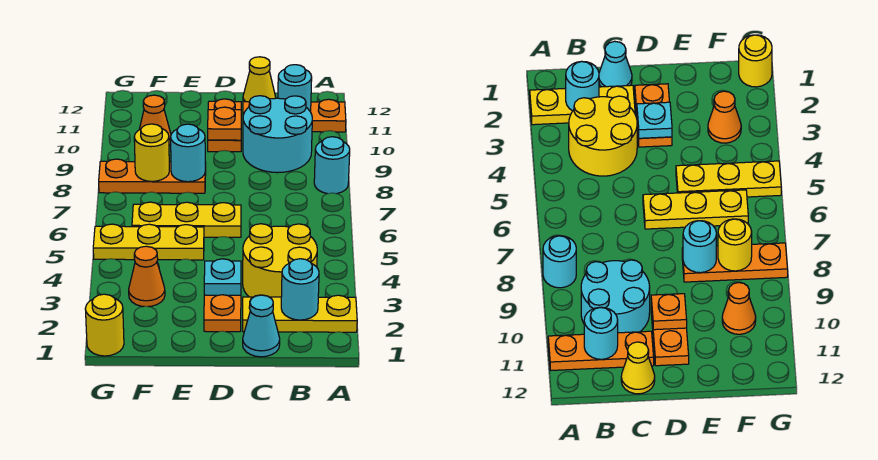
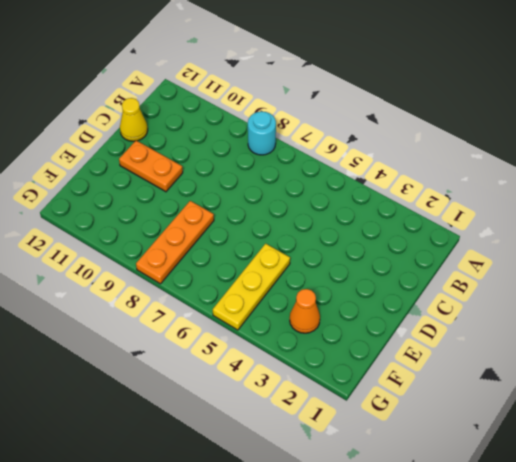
none -> yellow 1x3 plate [243,295,357,332]
none -> orange 1x3 plate [243,99,346,132]
none -> yellow 2x2 round brick [243,224,317,297]

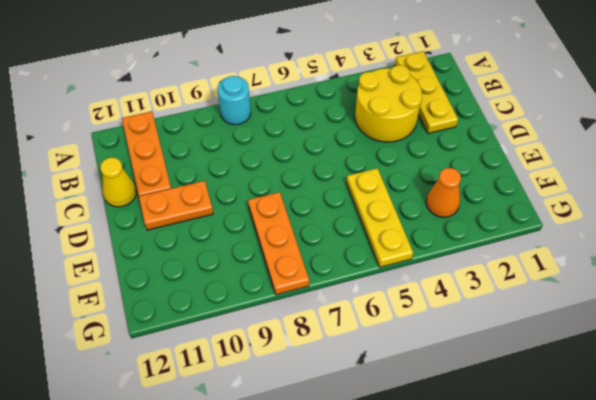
none -> cyan 2x2 round brick [243,96,312,173]
none -> cyan 1x1 cone [243,295,280,357]
none -> orange 1x2 plate [204,295,241,332]

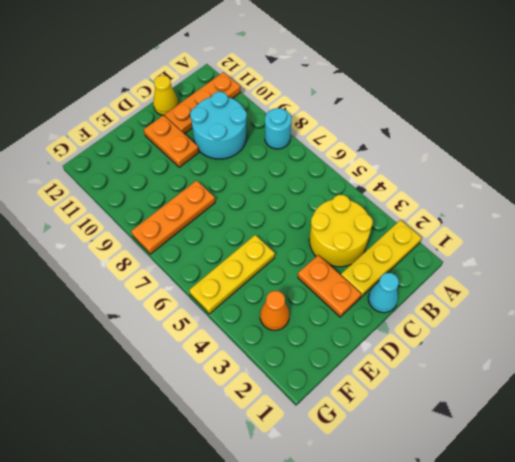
none -> yellow 1x3 plate [132,202,241,237]
none -> orange 1x1 cone [139,95,171,146]
none -> yellow 1x1 round brick [85,294,124,356]

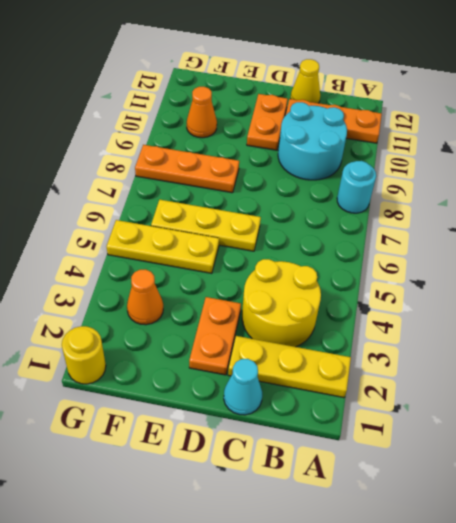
none -> cyan 1x1 round brick [281,259,319,320]
none -> cyan 1x1 round brick [278,65,312,112]
none -> cyan 1x1 plate [204,259,241,295]

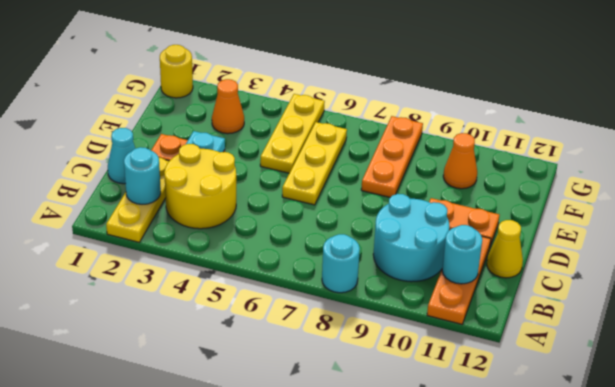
none -> orange 1x1 plate [208,107,241,140]
none -> cyan 1x1 round brick [171,124,205,182]
none -> yellow 1x1 round brick [134,124,169,181]

